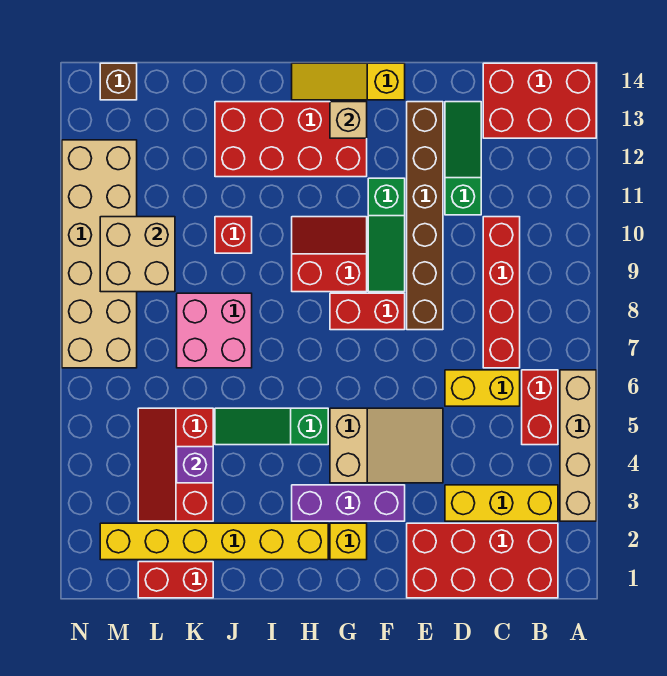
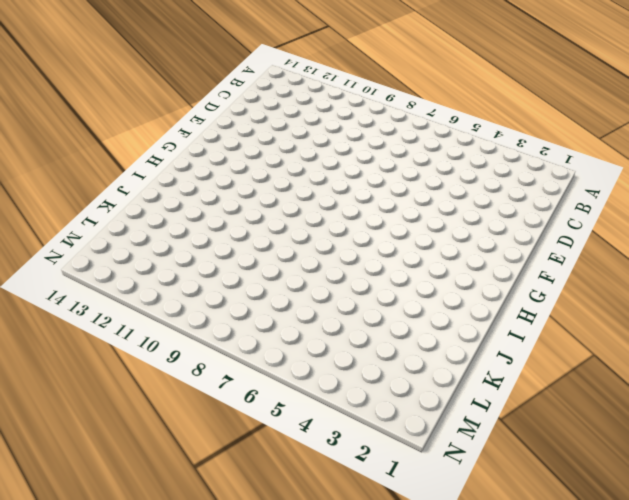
none -> tan 1x4 brick [560,370,596,521]
none -> red 2x3 brick [483,63,596,138]
none -> red 2x4 brick [407,523,558,598]

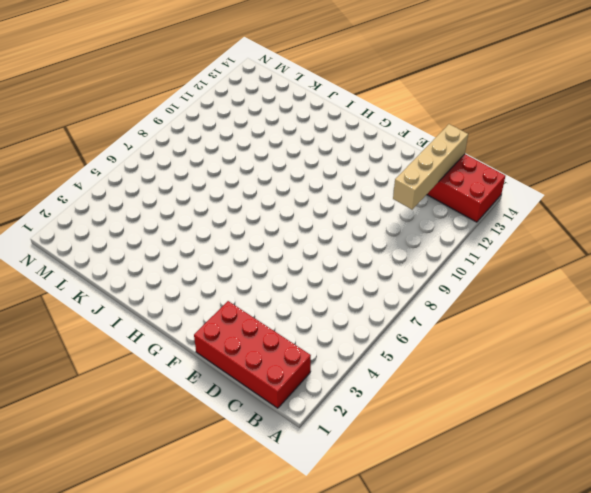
tan 1x4 brick [393,124,468,210] -> tan 1x4 brick moved to [560,370,596,521]
none -> yellow 1x3 brick [445,485,558,521]
none -> red 1x2 brick [522,370,558,445]
none -> yellow 1x2 brick [445,370,520,406]

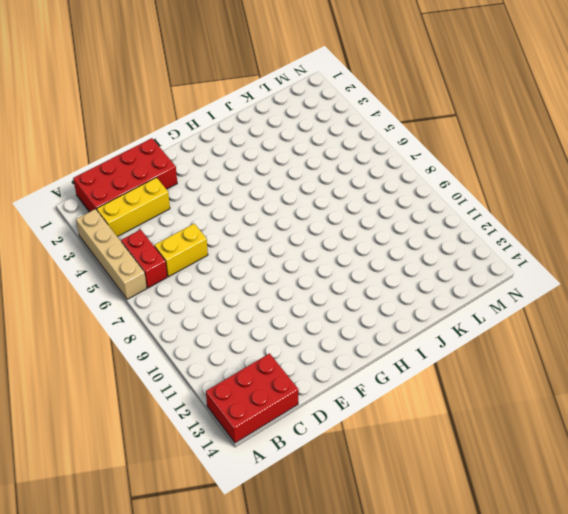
none -> red 1x4 brick [483,217,520,368]
none -> green 1x3 slope [445,102,481,215]
none -> tan 2x3 slope [330,408,443,483]

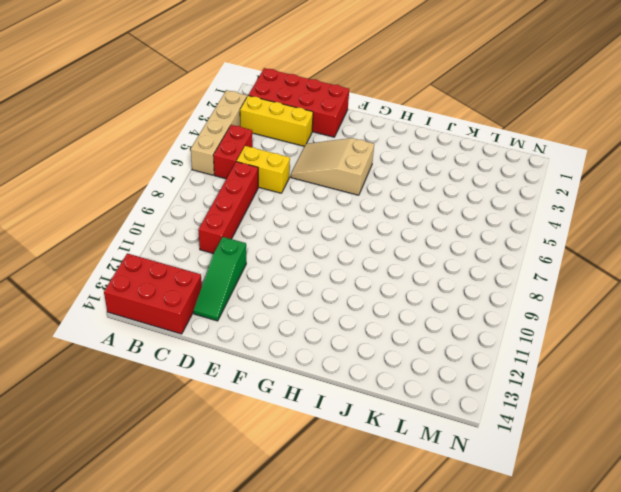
none -> brown 1x6 brick [407,102,443,330]
none -> purple 1x3 brick [292,485,405,521]
none -> red 1x2 brick [330,293,405,330]

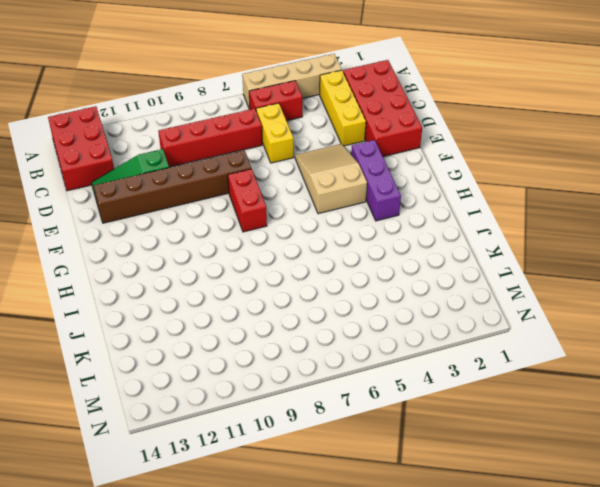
none -> green 1x3 slope [368,178,405,292]
none -> yellow 1x3 slope [292,63,405,100]
none -> yellow 1x1 brick [330,523,367,560]

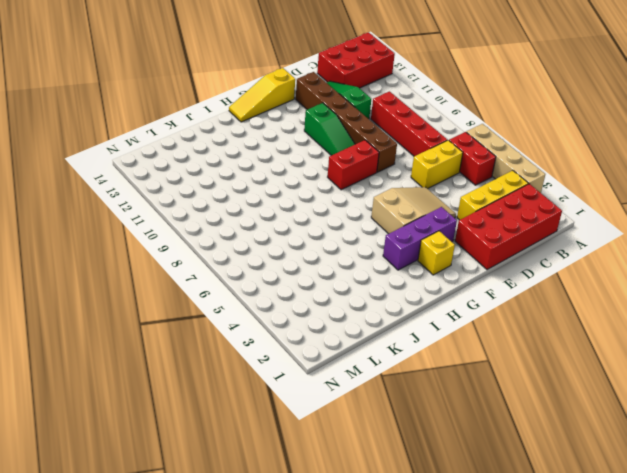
none -> red 2x2 slope [292,217,367,292]
none -> red 2x4 brick [215,102,367,177]
none -> yellow 1x6 brick [100,523,328,560]

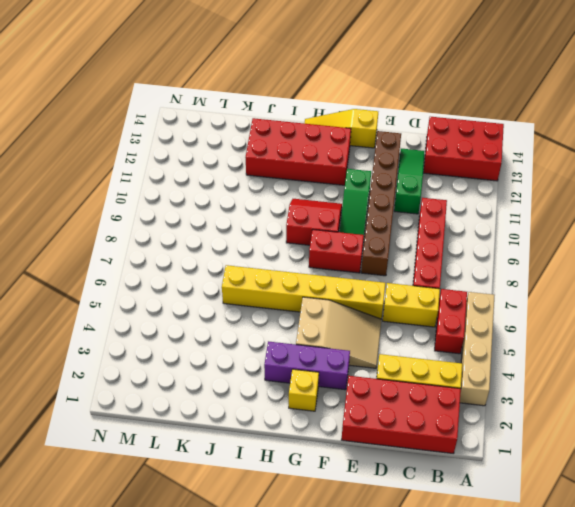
yellow 1x6 brick [222,265,385,319] -> yellow 1x6 brick moved to [100,523,328,560]
none -> green 1x3 slope [215,408,328,445]
none -> pink 2x2 brick [177,293,252,368]
none -> red 1x1 brick [215,217,252,253]

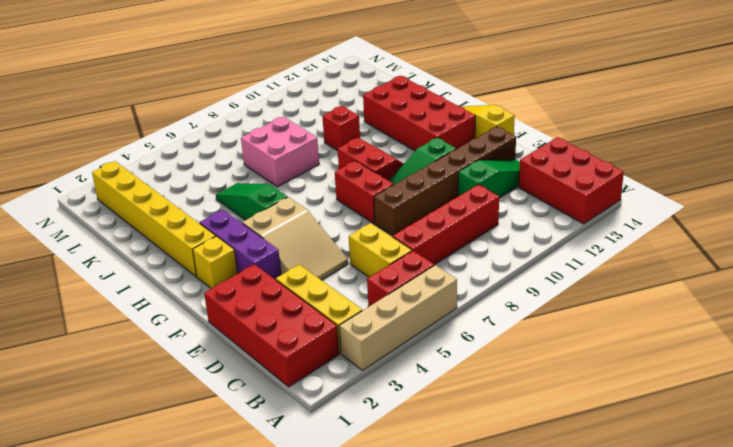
none -> red 1x2 brick [138,562,213,598]
none -> red 2x3 slope [138,408,213,521]
none -> tan 2x6 brick [62,140,137,368]

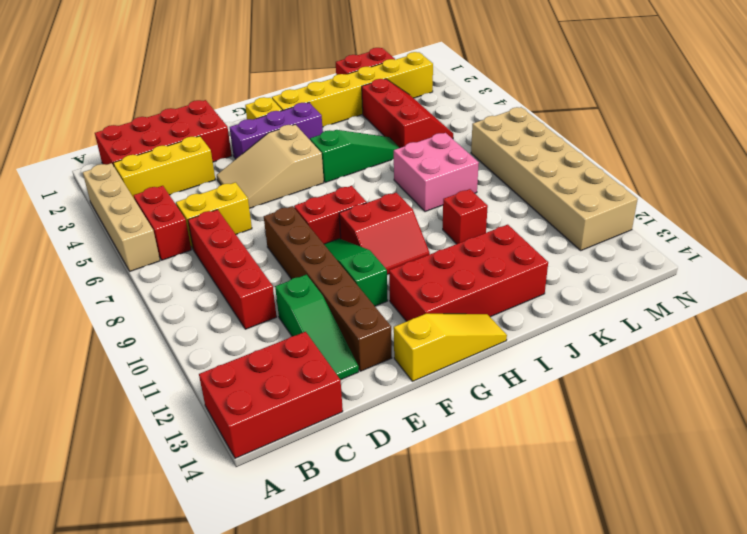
none -> brown 1x1 brick [100,63,137,100]
none -> tan 1x1 brick [330,102,367,138]
none -> purple 1x1 brick [177,447,213,483]

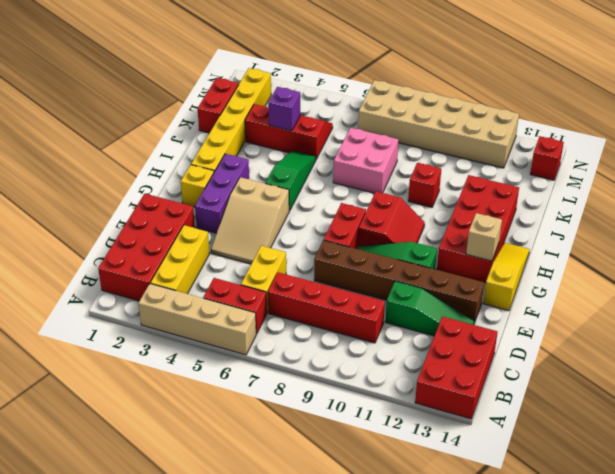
red 1x1 brick [530,136,564,180] -> brown 1x1 brick [100,63,137,100]
none -> tan 2x2 brick [100,217,175,292]

